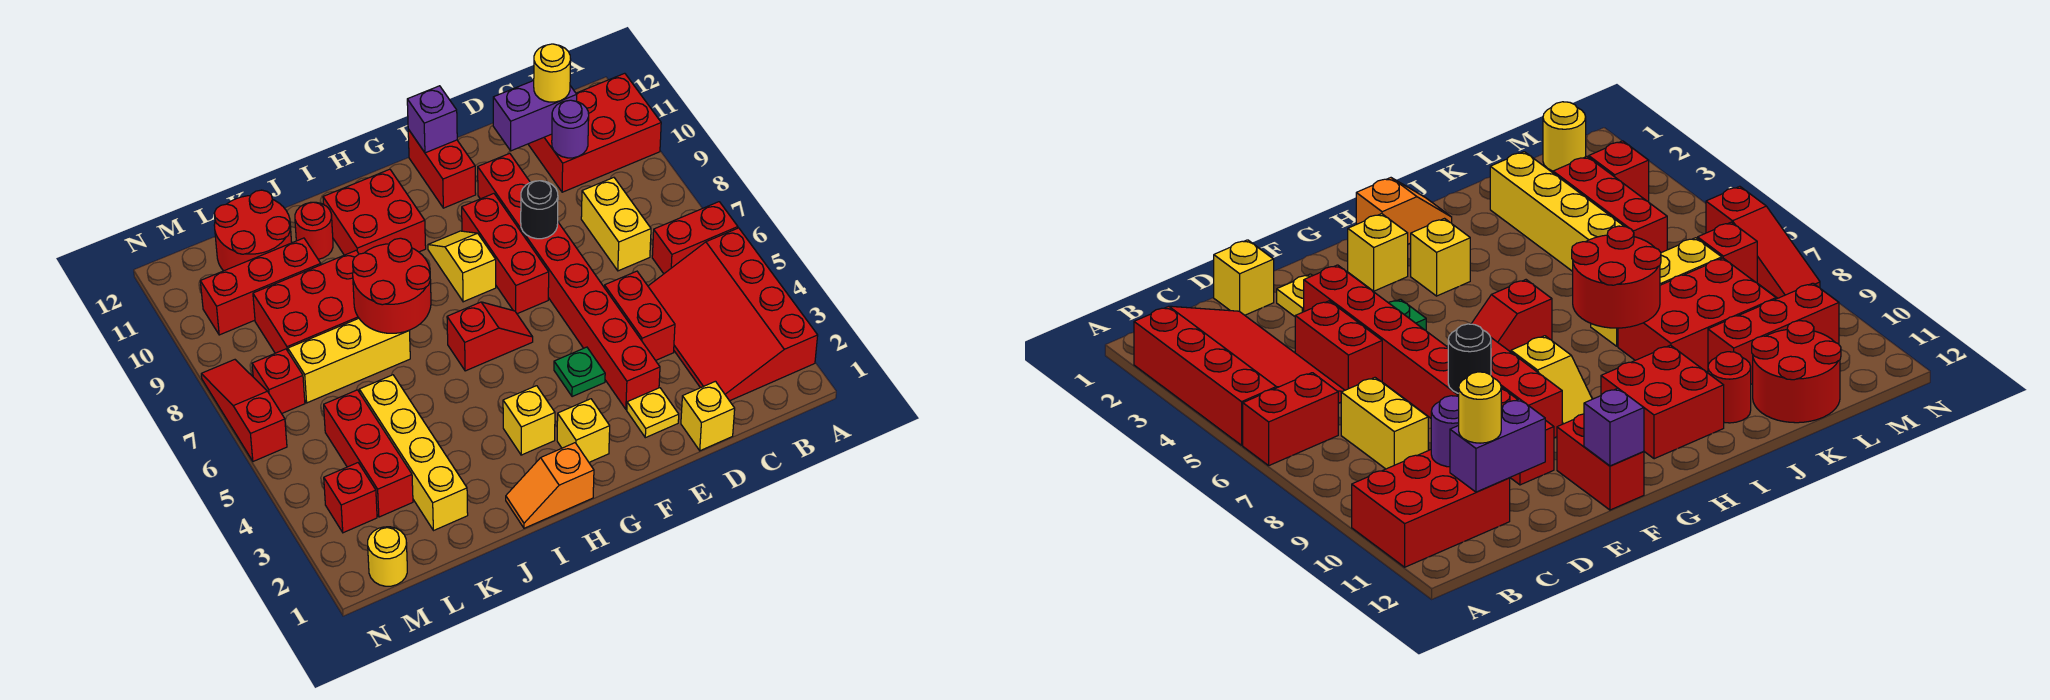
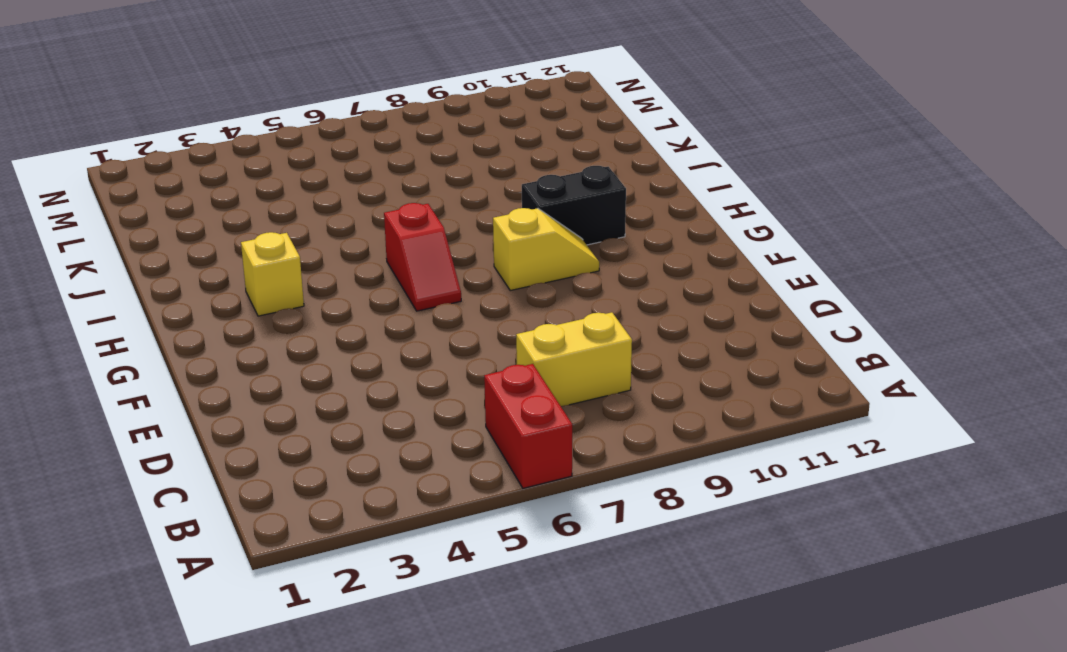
black 1x2 brick [522,166,626,245] -> red 2x2 brick [323,169,426,255]
none -> red 3x4 slope [648,228,818,401]
none -> red 2x3 brick [528,73,661,192]
none -> yellow 1x1 brick [681,381,735,451]
none -> red 1x2 brick [604,271,675,360]

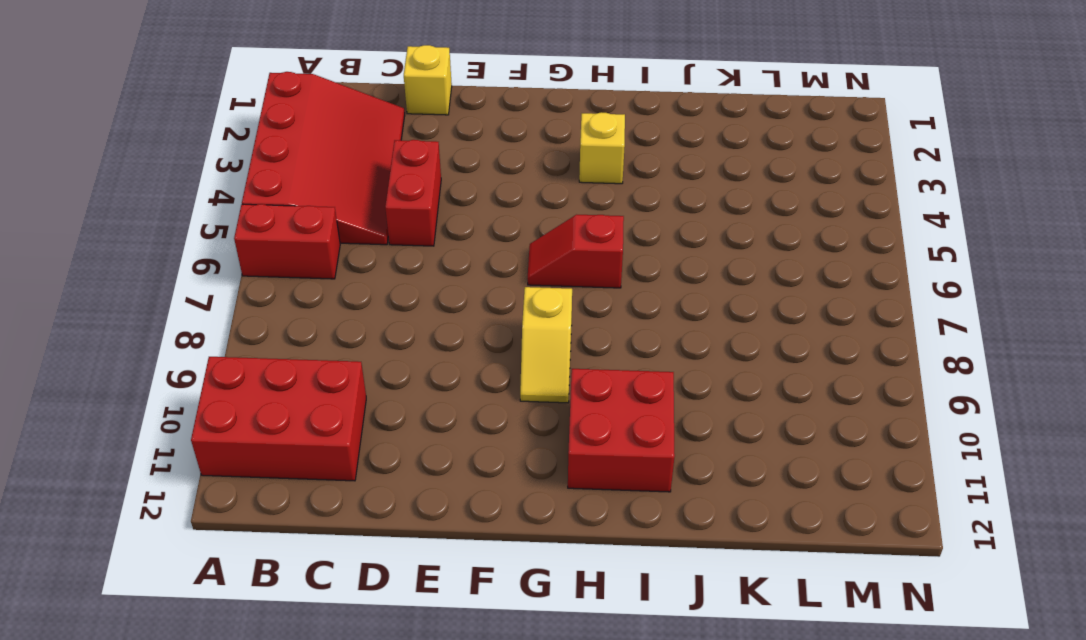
none -> yellow 1x2 brick [581,178,651,271]
none -> yellow 1x1 plate [627,388,679,438]
none -> red 1x8 brick [478,153,660,409]
none -> green 1x1 plate [554,347,605,397]

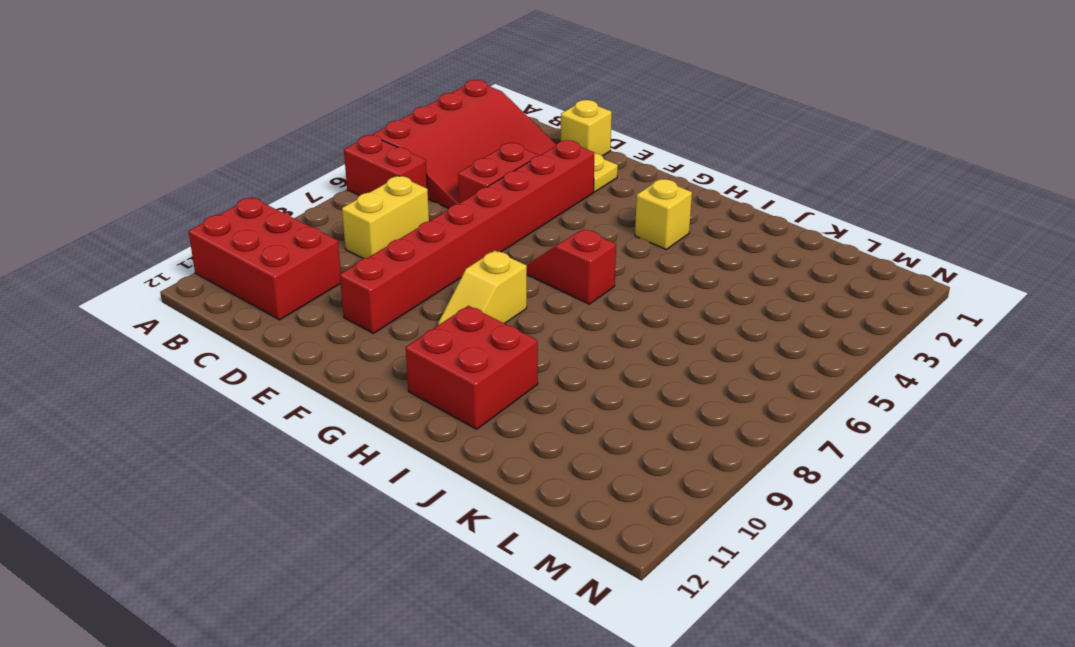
none -> green 1x1 plate [554,347,605,397]
none -> red 1x3 brick [462,194,549,314]
none -> red 1x2 brick [408,129,476,208]
none -> yellow 1x1 brick [557,399,610,462]

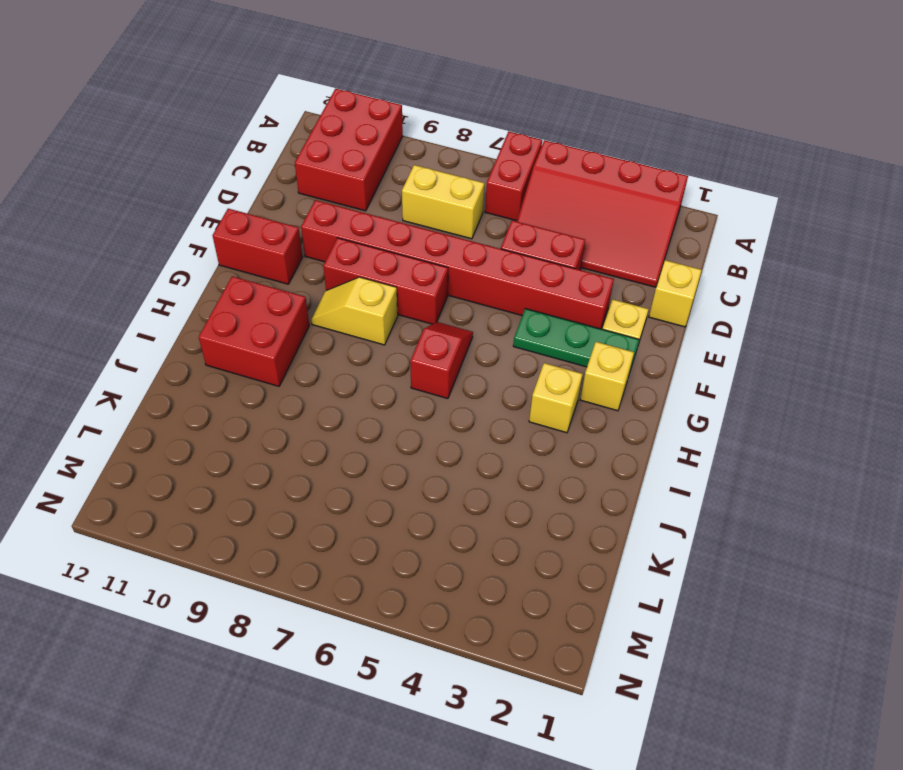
green 1x3 plate [513,309,639,373] -> green 1x1 plate [554,347,605,397]
none -> orange 1x2 slope [506,443,594,528]
none -> yellow 1x3 brick [288,318,410,403]
none -> red 2x3 brick [253,250,359,353]
none -> red 1x1 round brick [295,202,333,259]

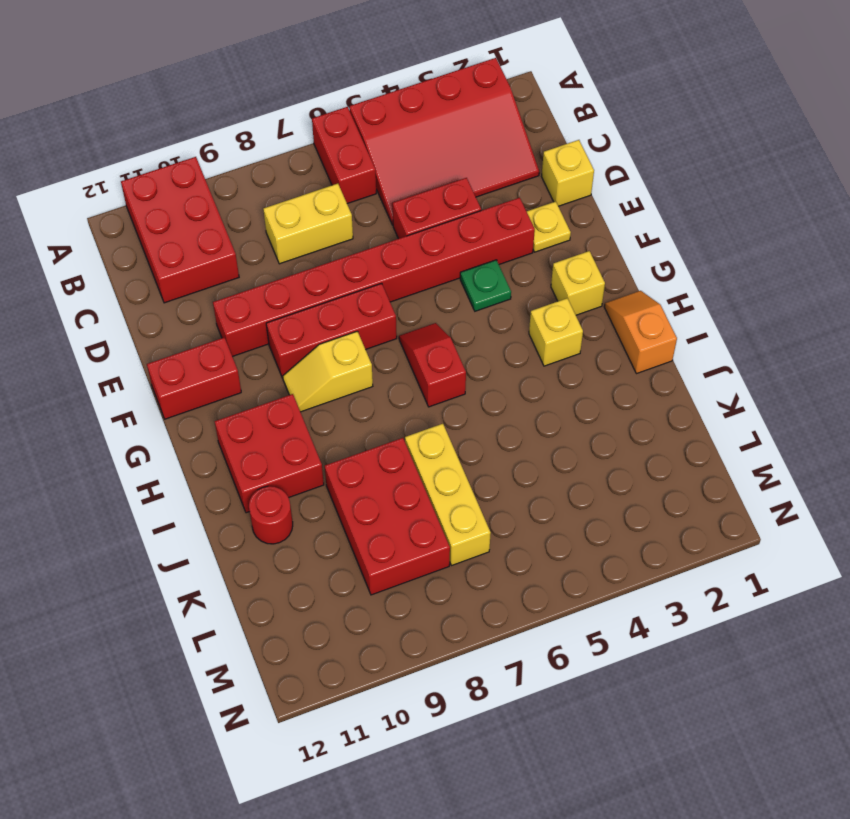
orange 1x2 slope [604,291,677,374] -> orange 1x2 slope turned to [506,443,594,528]
none -> yellow 1x4 brick [359,375,468,531]
none -> red 1x3 brick [200,238,321,335]
none -> red 2x2 round brick [214,190,292,271]
none -> red 1x3 brick [324,390,413,517]

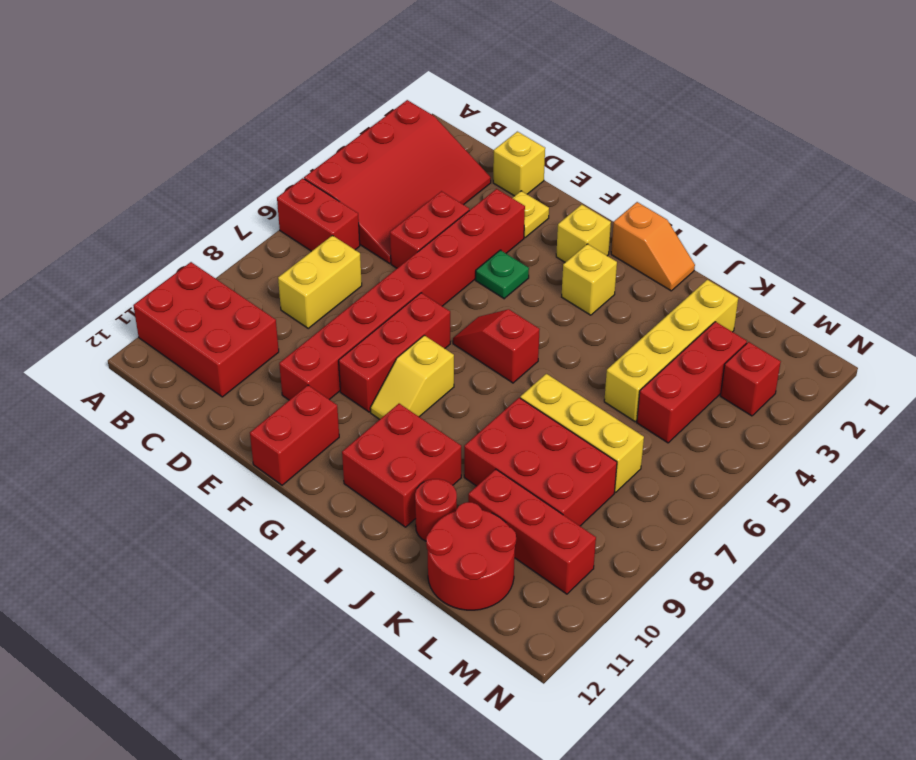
none -> yellow 1x1 round brick [368,527,407,586]
none -> red 1x1 brick [252,349,305,413]
none -> red 1x3 slope [201,360,287,461]
none -> purple 1x1 round brick [552,100,589,158]

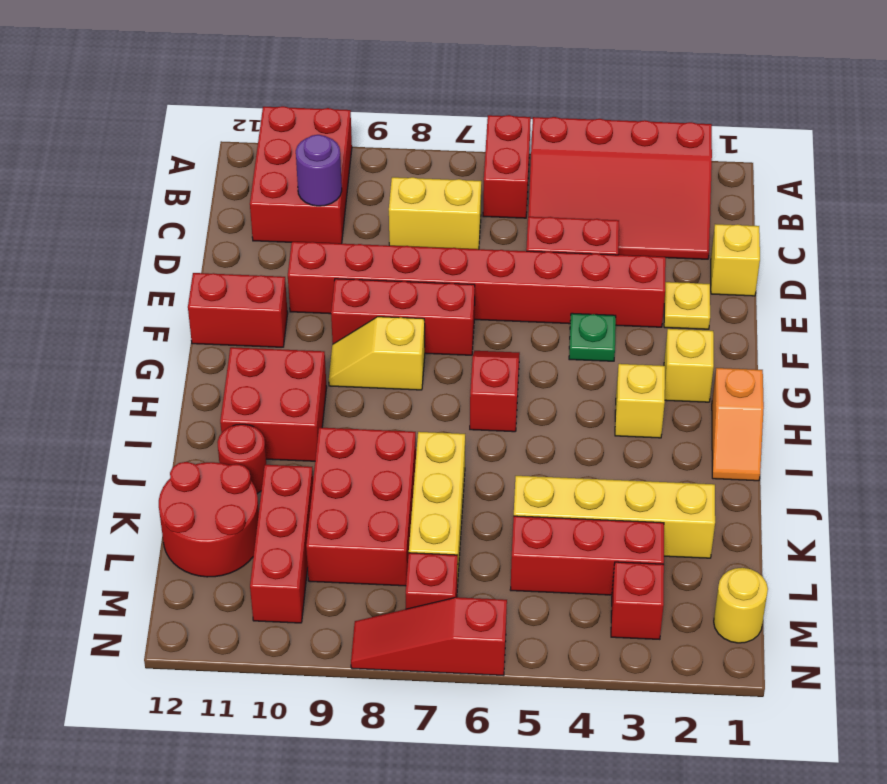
none -> purple 1x2 brick [493,81,577,151]
none -> black 1x1 round brick [521,181,558,239]
none -> purple 1x1 brick [407,86,457,153]
none -> red 2x2 round brick [353,238,431,333]

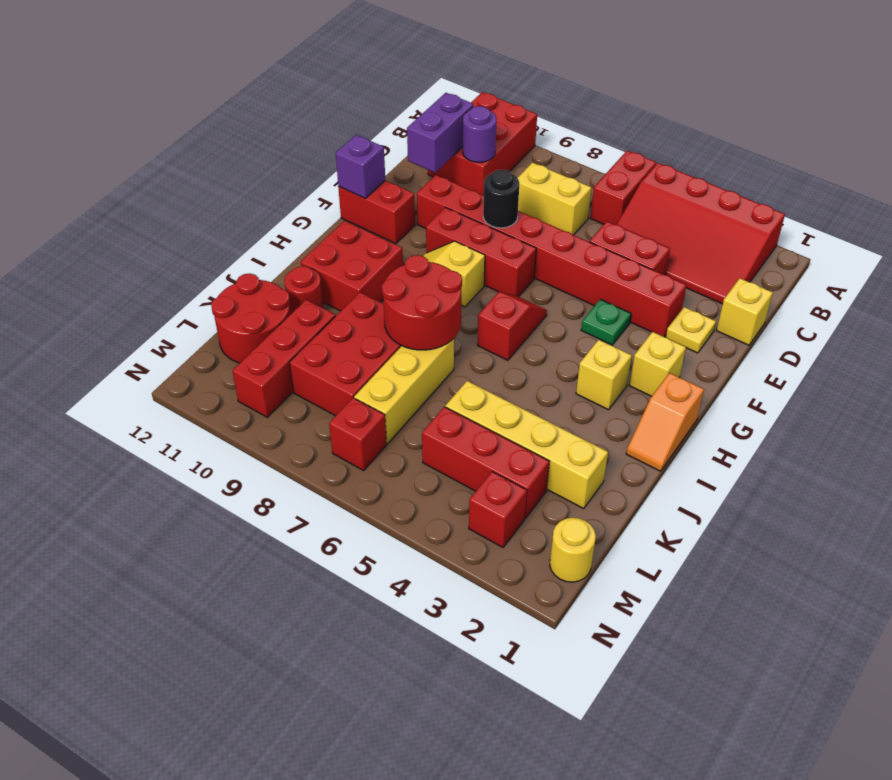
none -> red 1x3 slope [201,360,287,461]
none -> yellow 1x1 round brick [534,44,571,102]

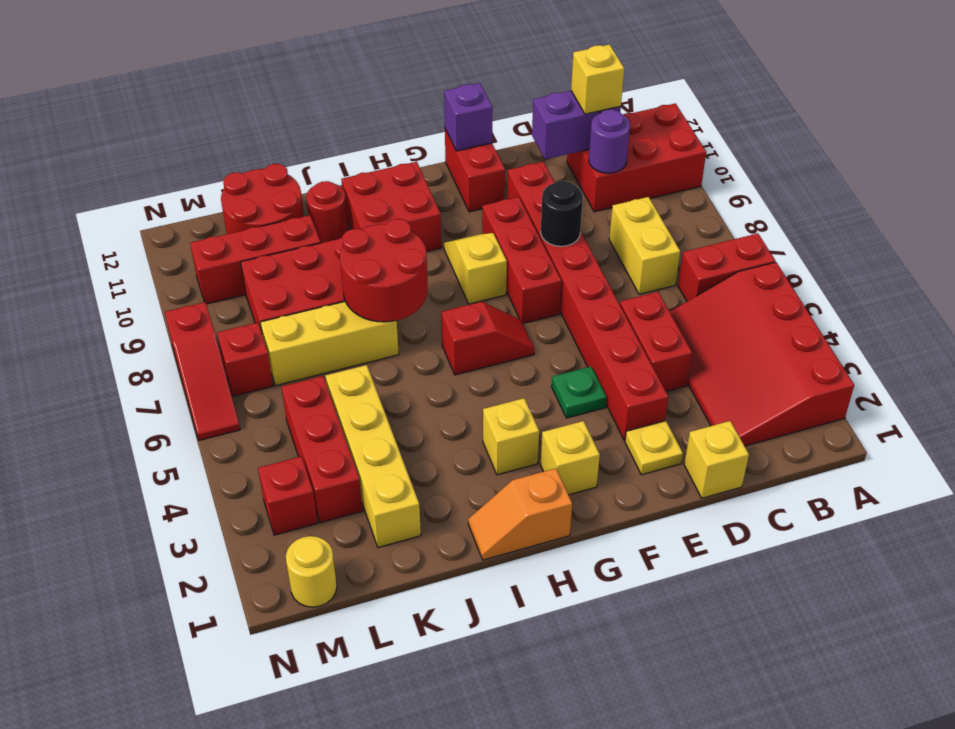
yellow 1x1 brick [571,45,624,114] -> yellow 1x1 round brick [534,44,571,102]
red 1x3 slope [165,302,240,440] -> red 1x3 slope turned to [201,360,287,461]

